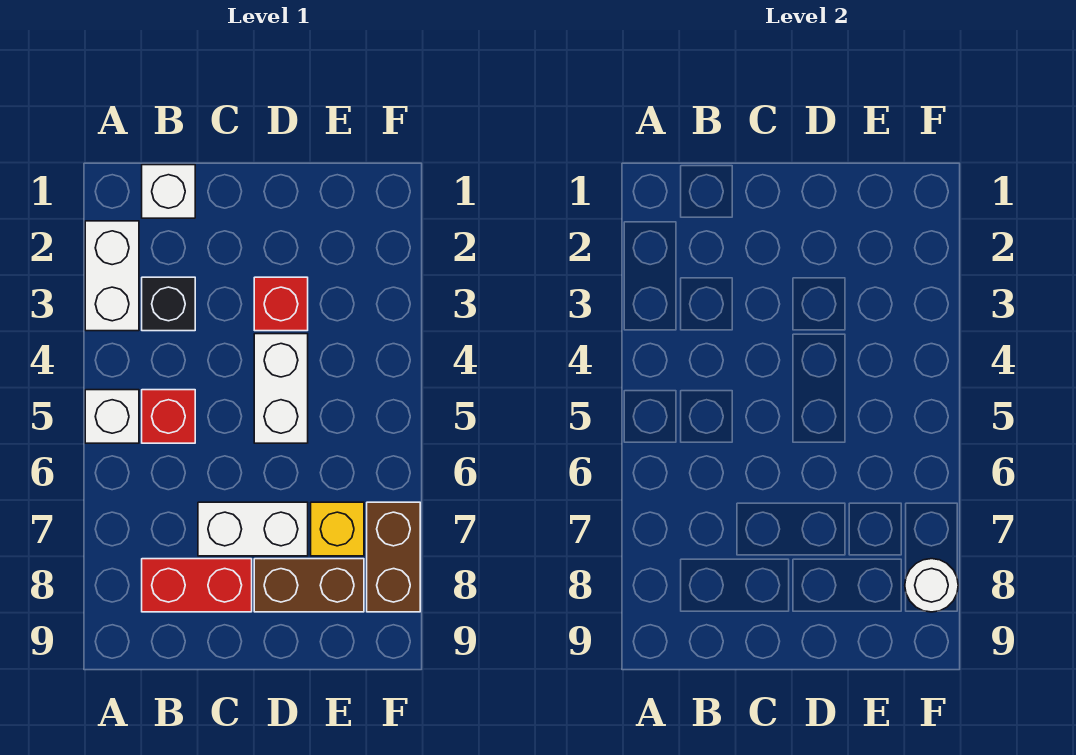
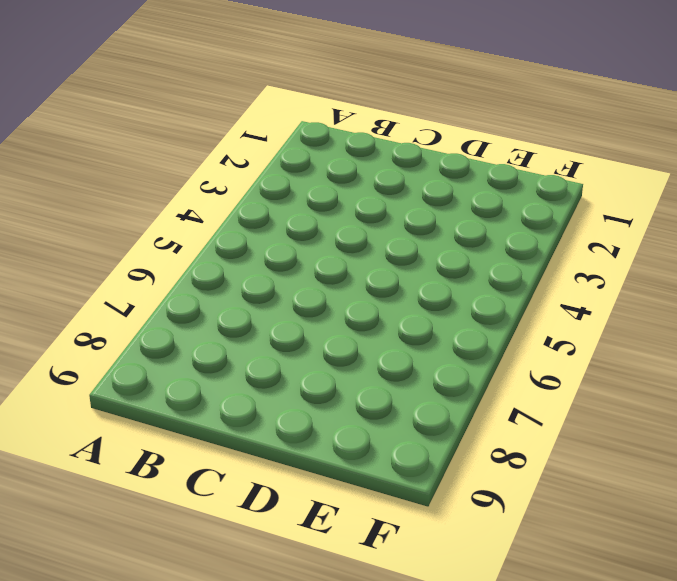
none -> white 1x2 brick [85,221,139,331]
none -> white 1x1 brick [85,390,139,443]
none -> white 1x1 brick [142,165,195,218]

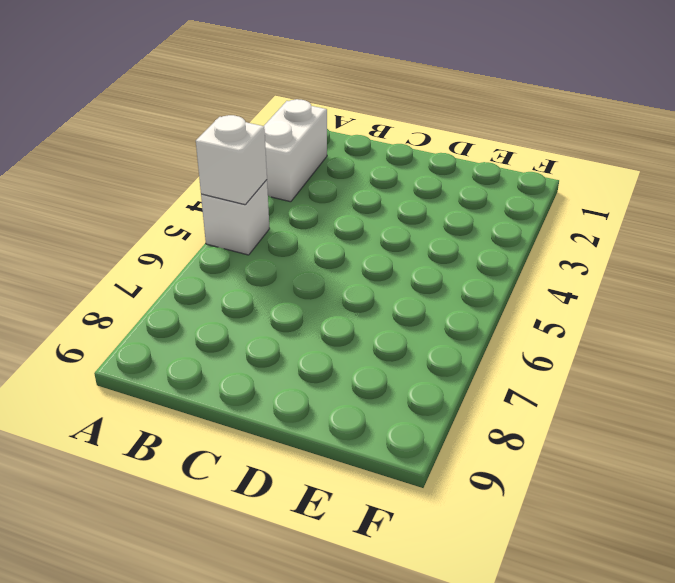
white 1x1 brick [196,115,267,205] -> white 1x1 brick moved to [142,165,195,218]
none -> black 1x1 brick [142,277,195,331]
none -> red 1x1 brick [142,390,195,443]
none -> red 1x2 brick [142,559,252,612]

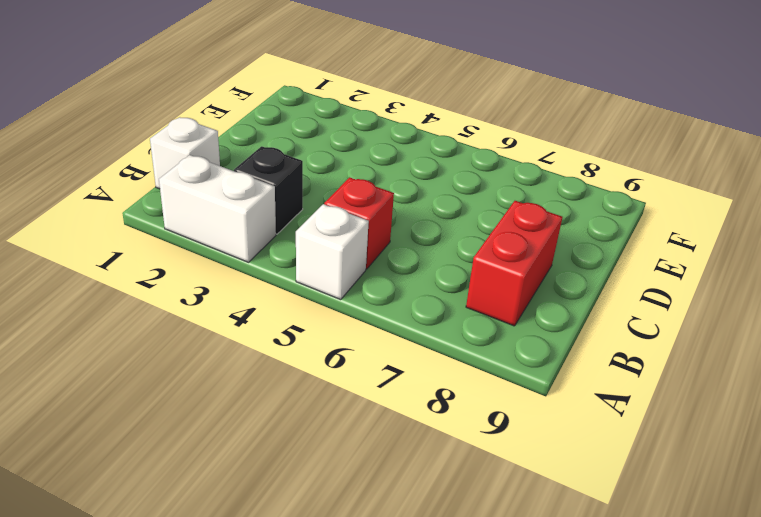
none -> white 1x2 brick [198,502,308,556]
none -> red 1x1 brick [254,277,308,331]
none -> white 1x2 brick [254,334,308,443]

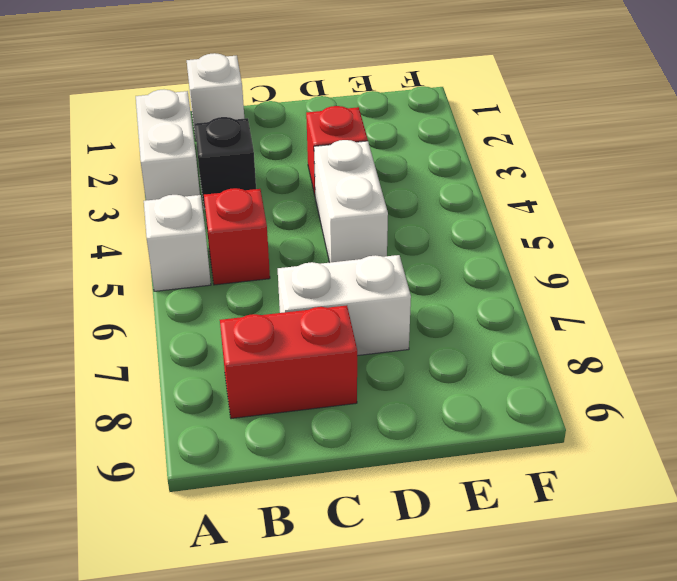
none -> brown 1x2 brick [254,559,364,612]
none -> yellow 1x1 brick [311,502,364,556]
none -> brown 1x2 brick [367,502,420,612]

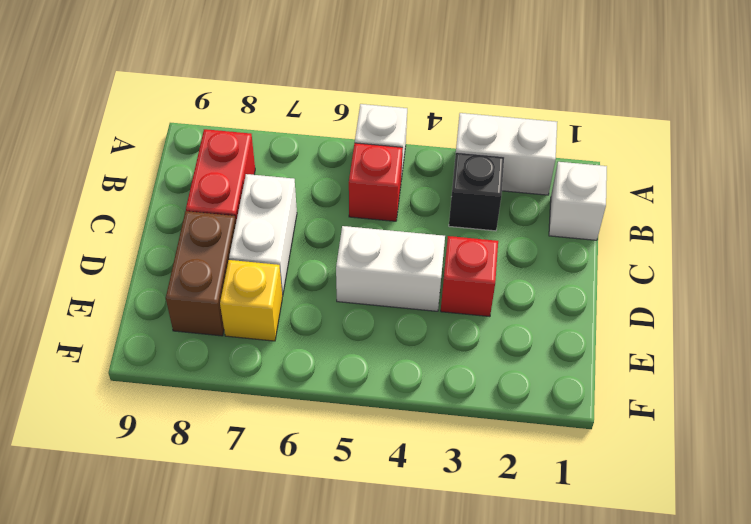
none -> brown 1x2 brick [367,502,420,612]
none -> white 1x1 round brick [905,559,958,612]

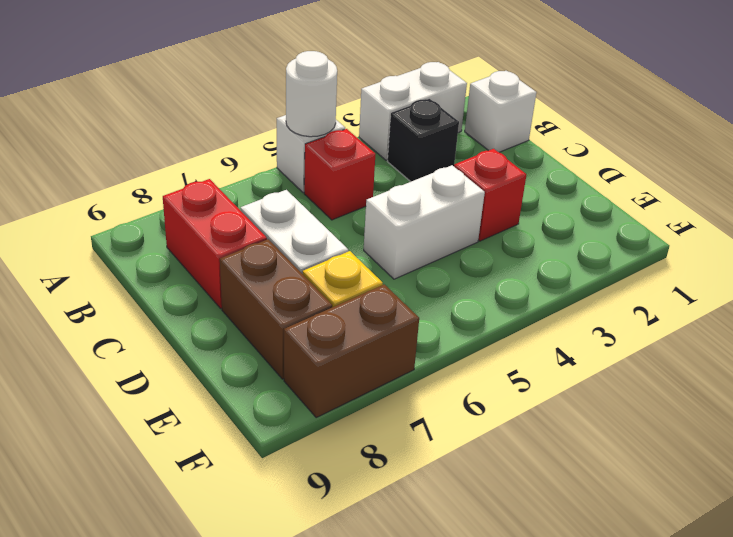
white 1x1 round brick [286,51,337,137] -> white 1x1 round brick moved to [905,559,958,612]

